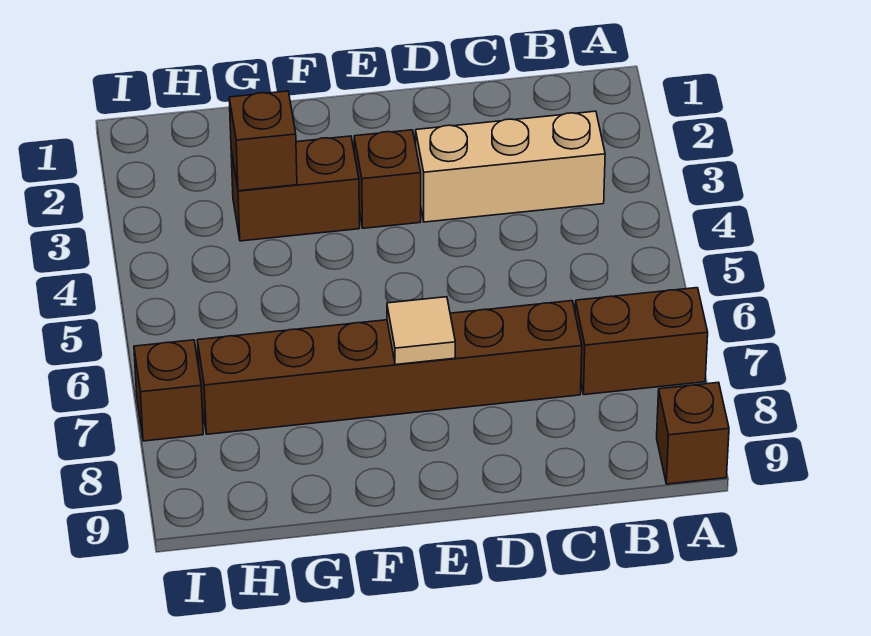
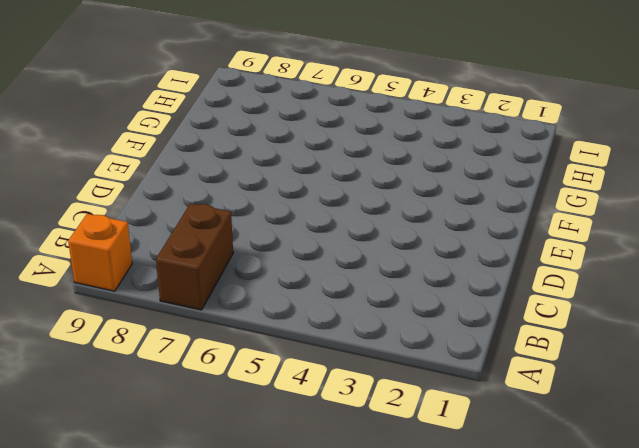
orange 1x1 brick [68,214,132,291] -> brown 1x1 brick [657,382,729,484]
none -> tan 1x3 brick [416,111,605,222]
none -> brown 1x6 brick [197,301,582,434]

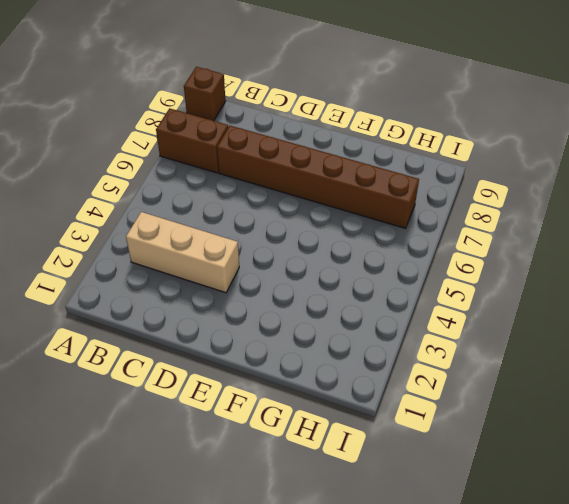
none -> brown 1x1 brick [354,130,421,228]
none -> brown 1x2 brick [231,136,360,241]

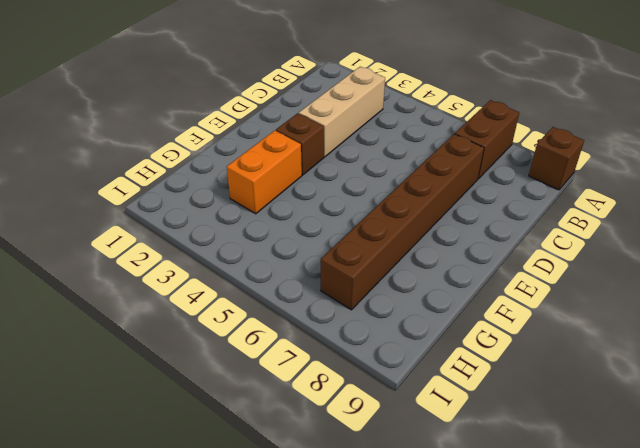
orange 1x2 brick [227,130,302,214] -> brown 1x2 brick [231,136,360,241]
none -> brown 1x1 brick [134,340,203,441]
none -> tan 1x1 tile [387,297,455,365]

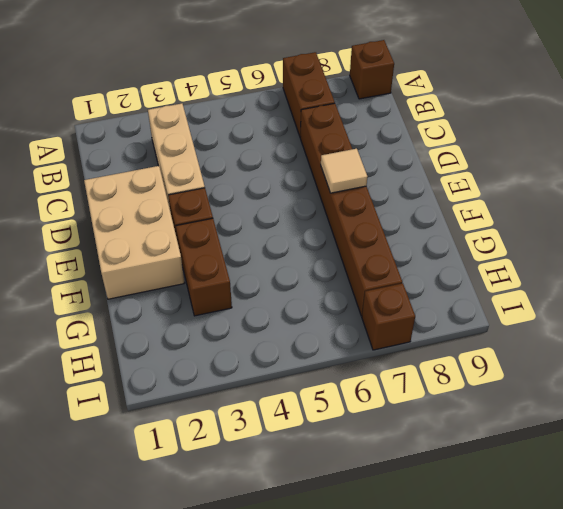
tan 2x3 brick [84,166,184,299] -> none
none -> brown 1x1 brick [229,91,297,191]

